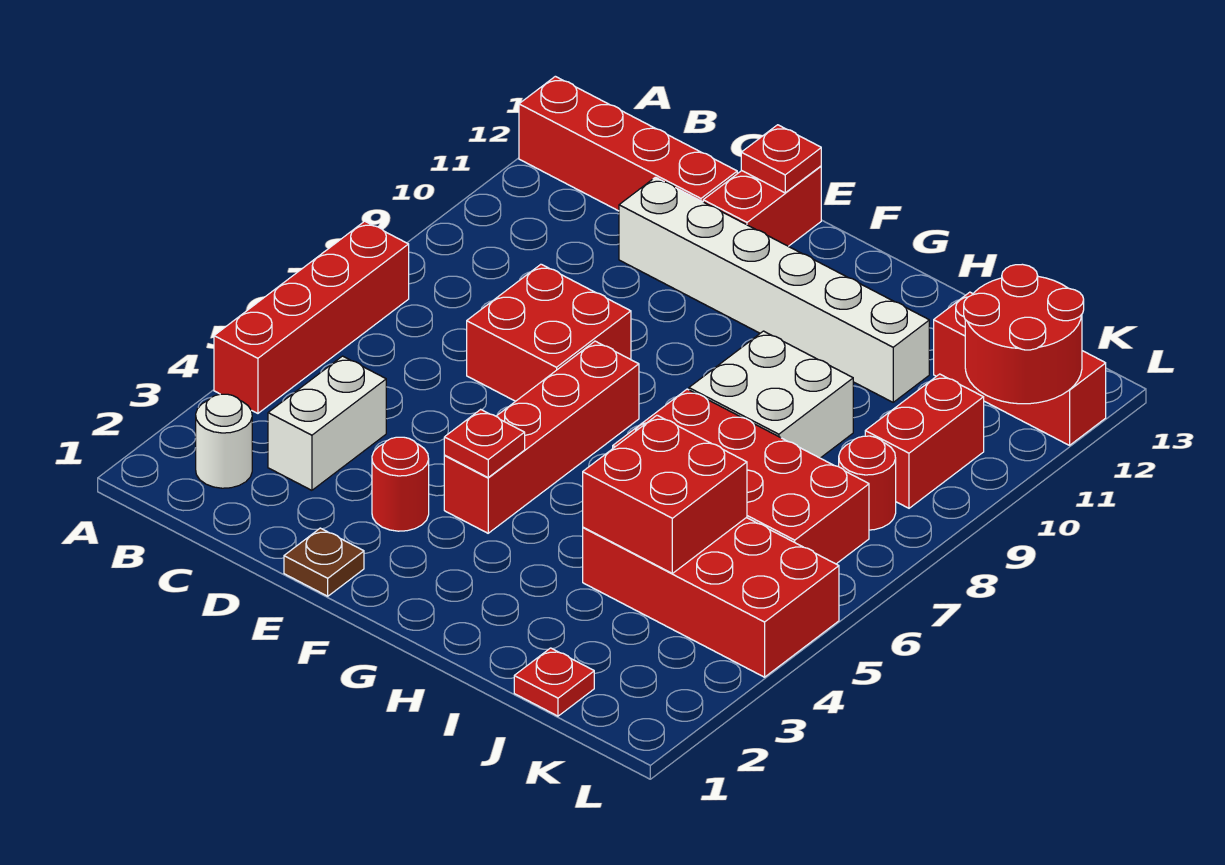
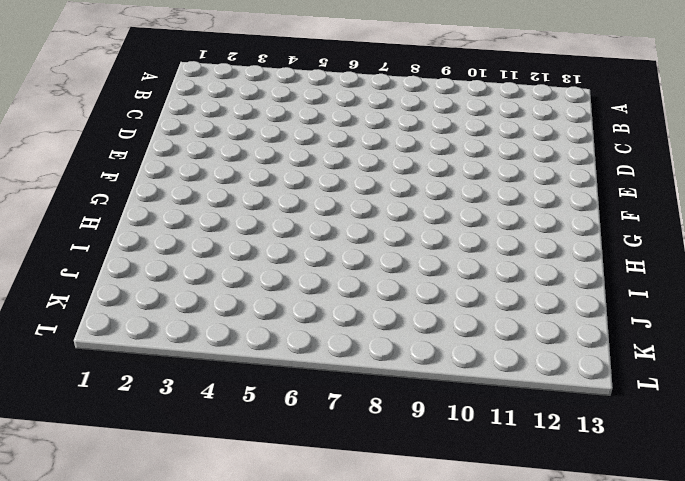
none -> red 1x4 brick [214,221,409,413]
none -> red 1x4 brick [519,76,737,211]
none -> white 1x1 round brick [196,394,252,488]

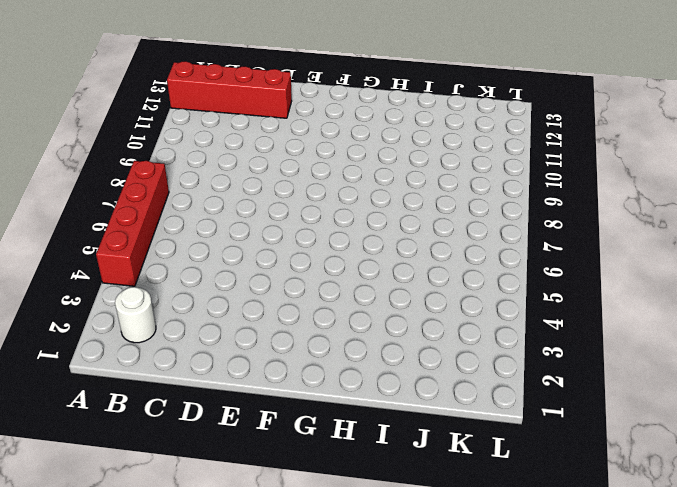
none -> white 1x2 brick [268,356,386,490]
none -> red 2x2 brick [467,264,631,401]
none -> white 1x6 brick [619,177,929,402]

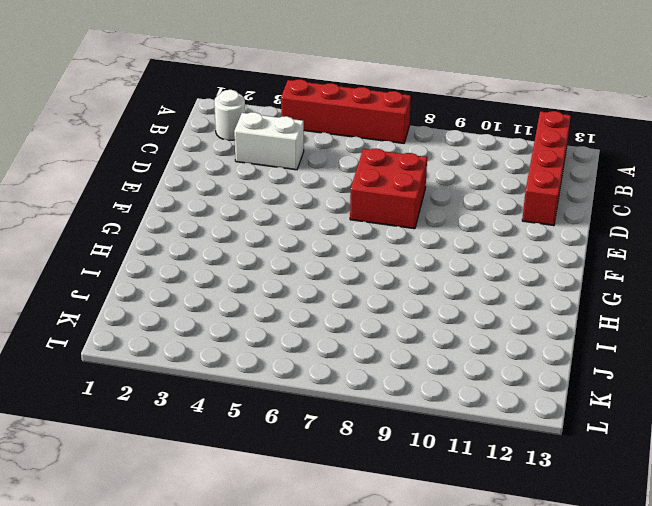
none -> white 1x6 brick [619,177,929,402]
none -> brown 1x1 plate [284,528,364,596]
none -> red 1x1 round brick [372,437,429,531]

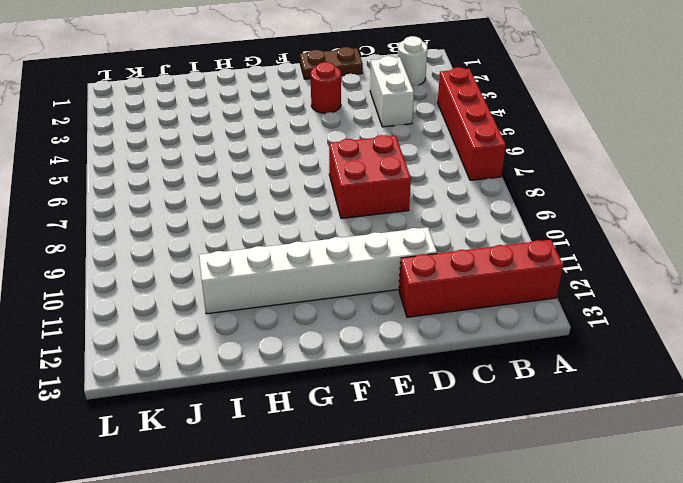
brown 1x2 plate [300,47,363,79] -> brown 1x1 plate [284,528,364,596]
none -> red 1x2 brick [703,166,821,246]
none -> red 1x4 brick [444,341,639,533]
none -> red 2x4 brick [613,389,869,564]

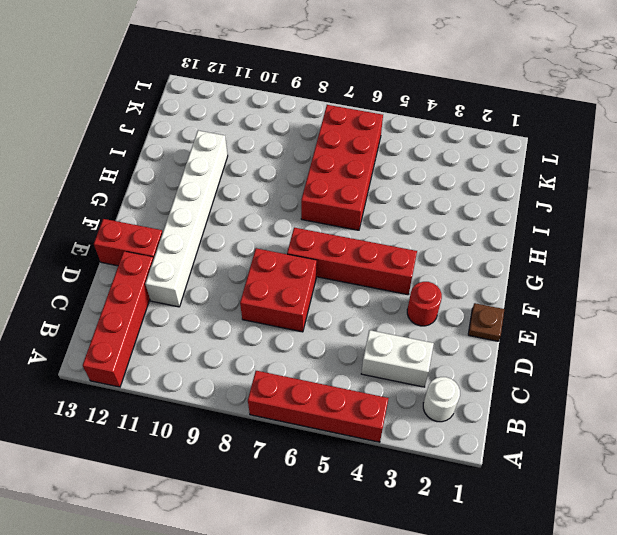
none -> white 2x2 brick [689,331,853,458]
none -> red 2x4 brick [583,518,839,677]
none -> red 1x1 plate [514,648,594,716]

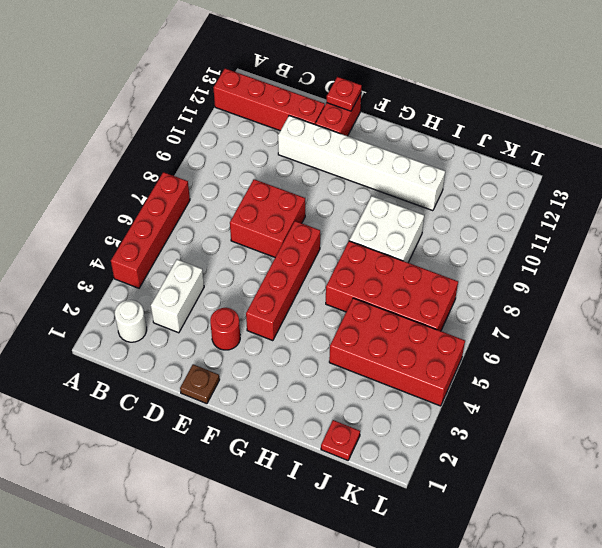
none -> red 1x3 brick [934,292,1106,445]
none -> red 1x1 round brick [839,436,896,530]
none -> red 1x2 brick [865,374,984,508]

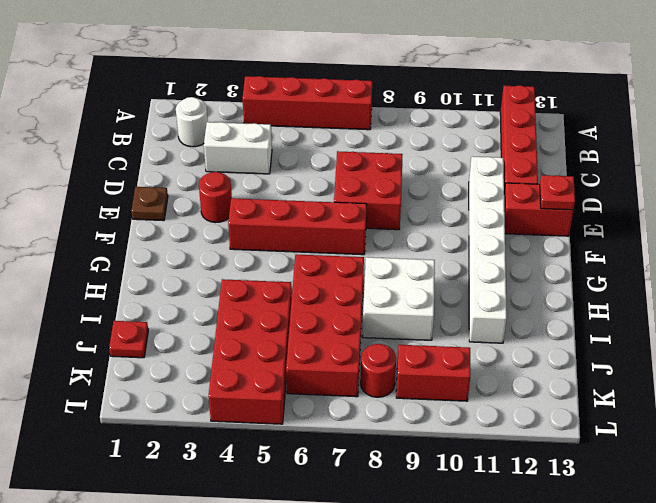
none -> red 1x3 brick [934,292,1106,445]
none -> red 1x1 plate [444,409,525,477]
none -> red 2x2 brick [583,415,747,573]

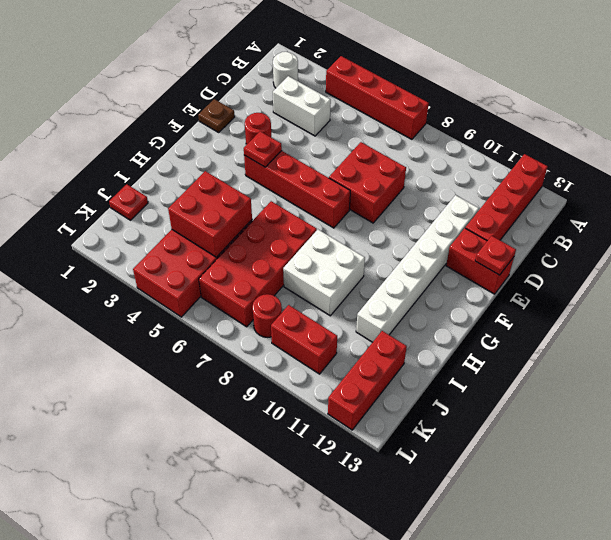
none -> red 2x2 round brick [964,264,1084,404]

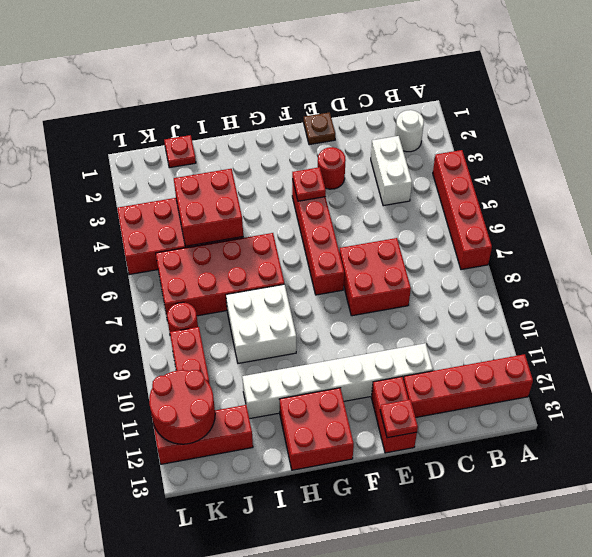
red 2x2 brick [280,388,354,470] -> none

